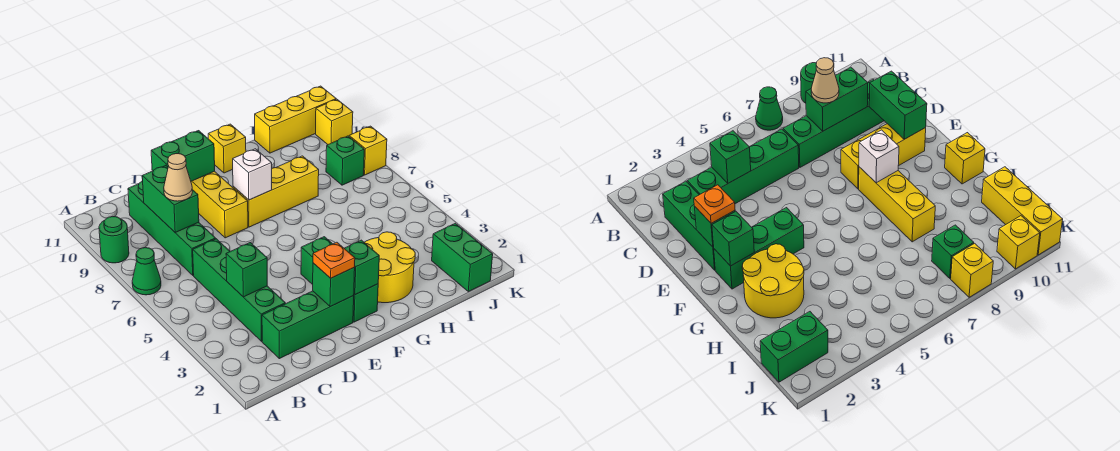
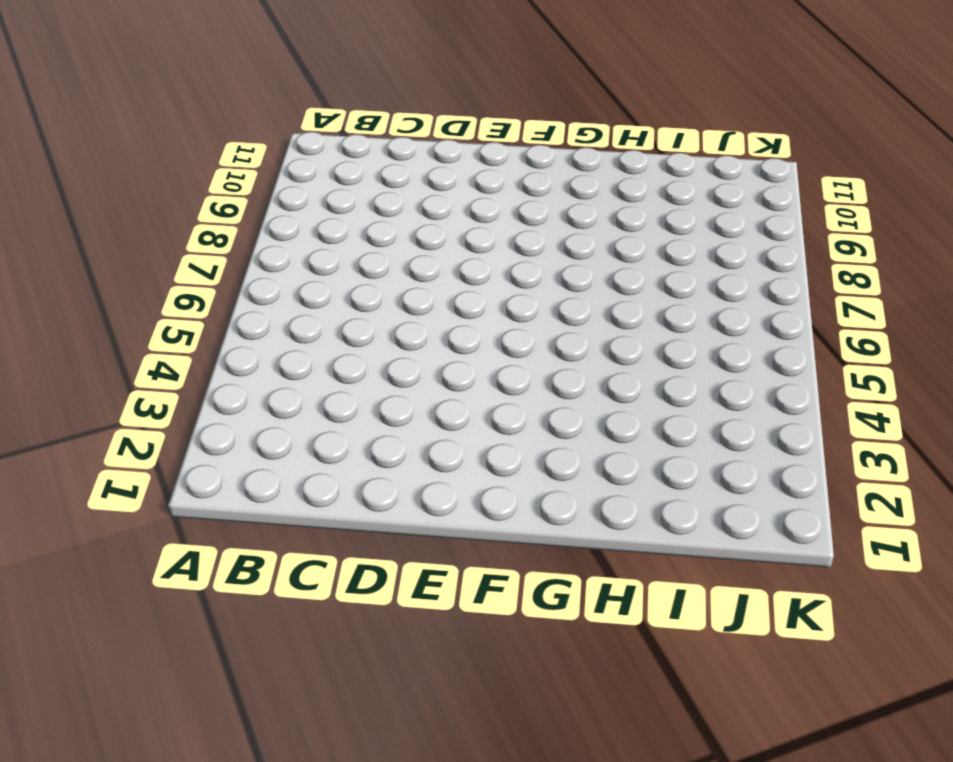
none -> green 1x1 cone [132,248,161,295]
none -> green 1x1 round brick [99,216,129,263]
none -> green 1x3 brick [262,291,354,359]

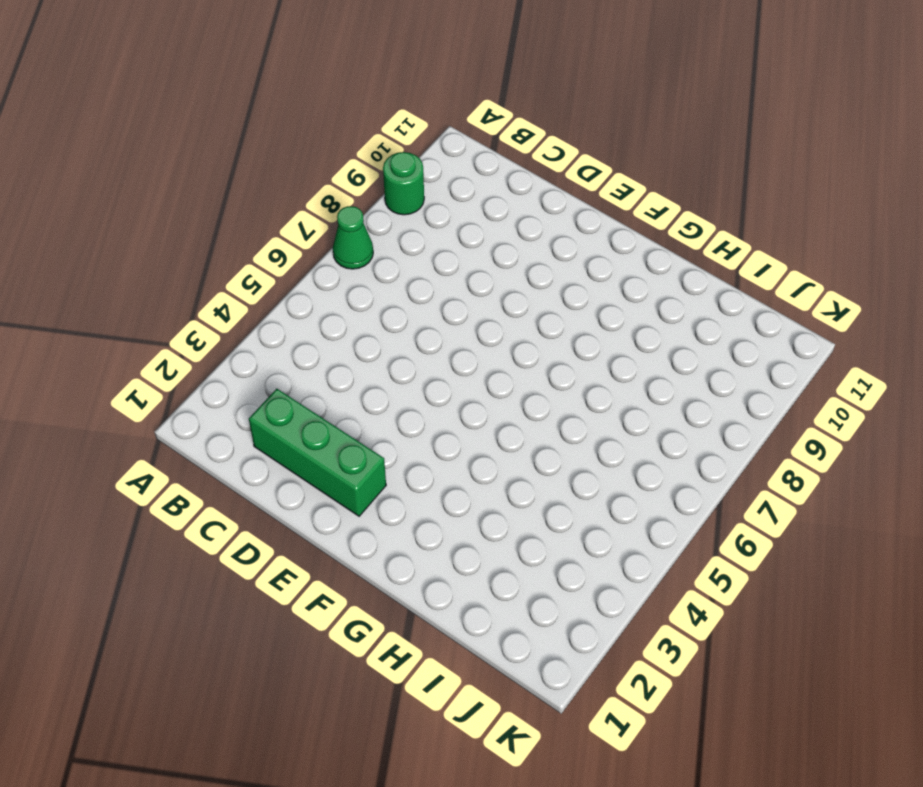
none -> green 1x4 brick [193,239,285,341]
none -> green 1x4 brick [128,181,216,275]
none -> yellow 1x3 brick [191,171,248,238]

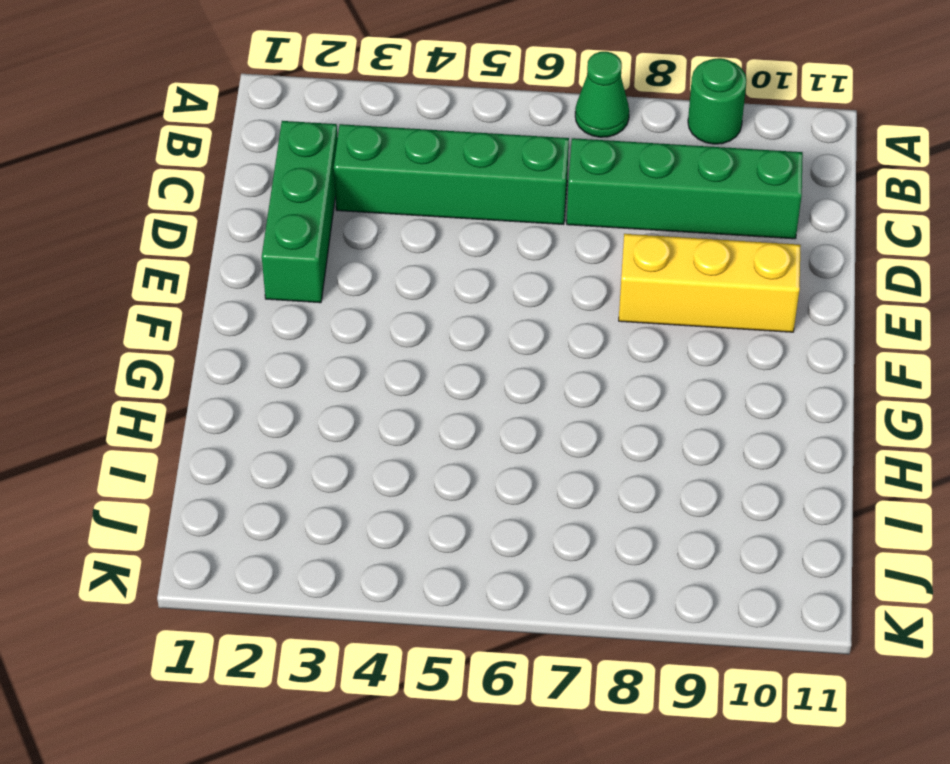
none -> green 1x3 brick [301,237,378,322]
none -> yellow 1x3 brick [233,156,319,227]
none -> yellow 2x2 round brick [364,232,415,303]

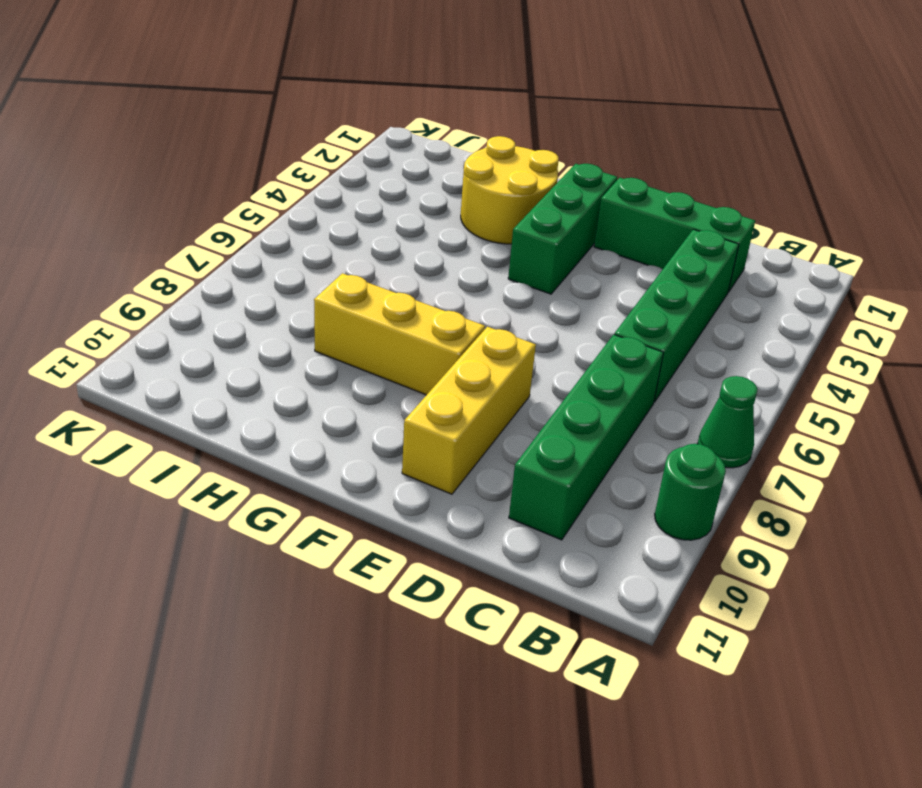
none -> yellow 1x1 brick [208,124,246,173]
none -> yellow 1x3 brick [255,86,336,153]
none -> green 1x2 brick [432,223,493,292]

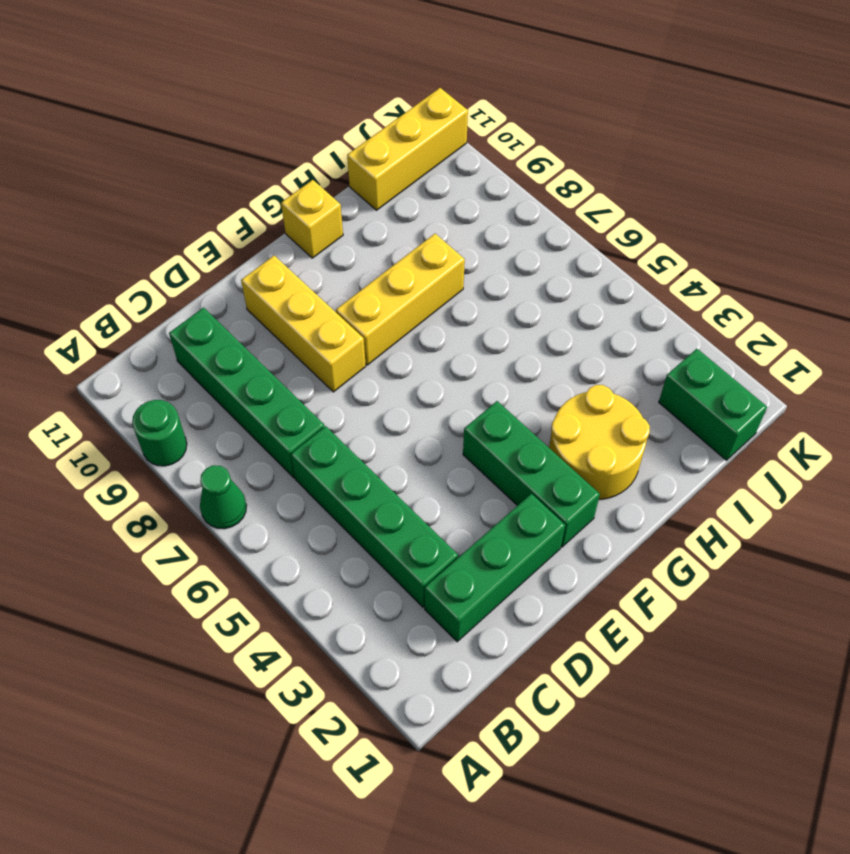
none -> green 1x1 brick [326,136,364,185]
none -> yellow 1x1 brick [349,126,387,175]
none -> yellow 1x1 brick [316,99,353,144]

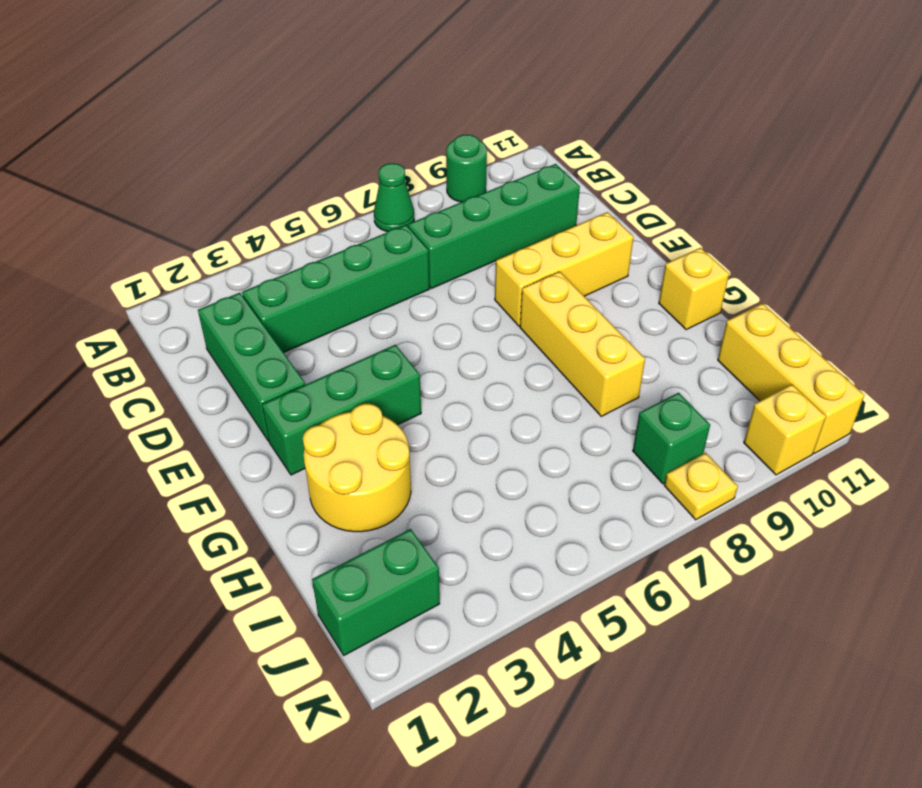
yellow 1x1 plate [664,453,738,520] -> yellow 1x1 brick [349,126,387,175]
none -> green 1x1 brick [226,243,267,297]
none -> green 1x2 brick [142,166,199,232]
none -> green 1x2 brick [151,131,215,181]

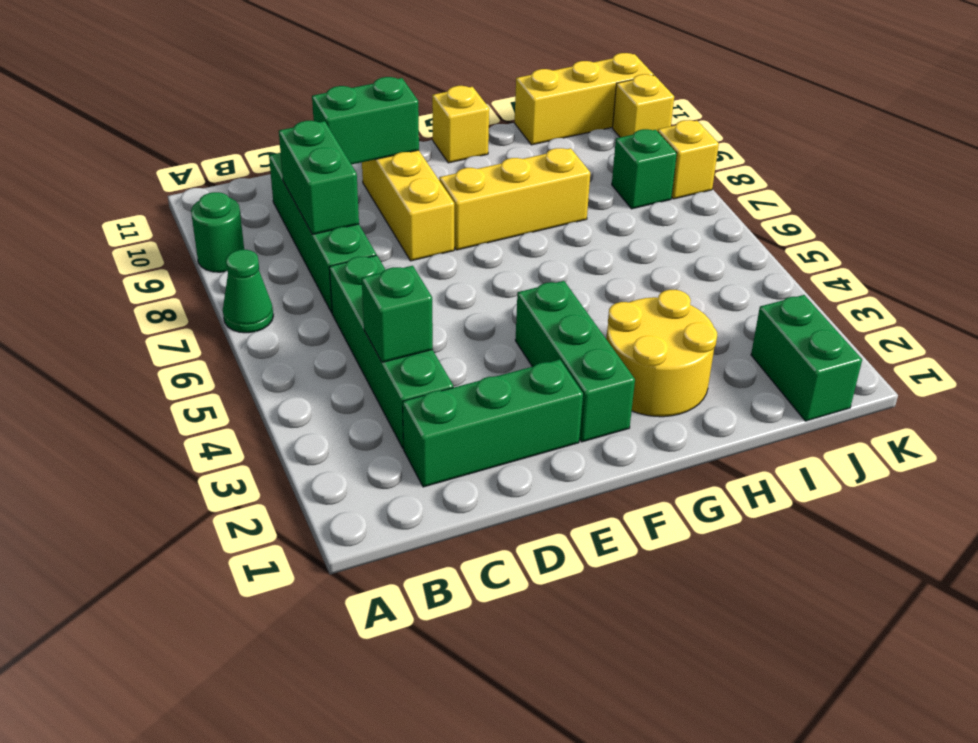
none -> green 1x1 brick [313,263,355,307]
none -> green 1x1 brick [344,240,379,295]
none -> white 1x1 brick [233,149,272,200]

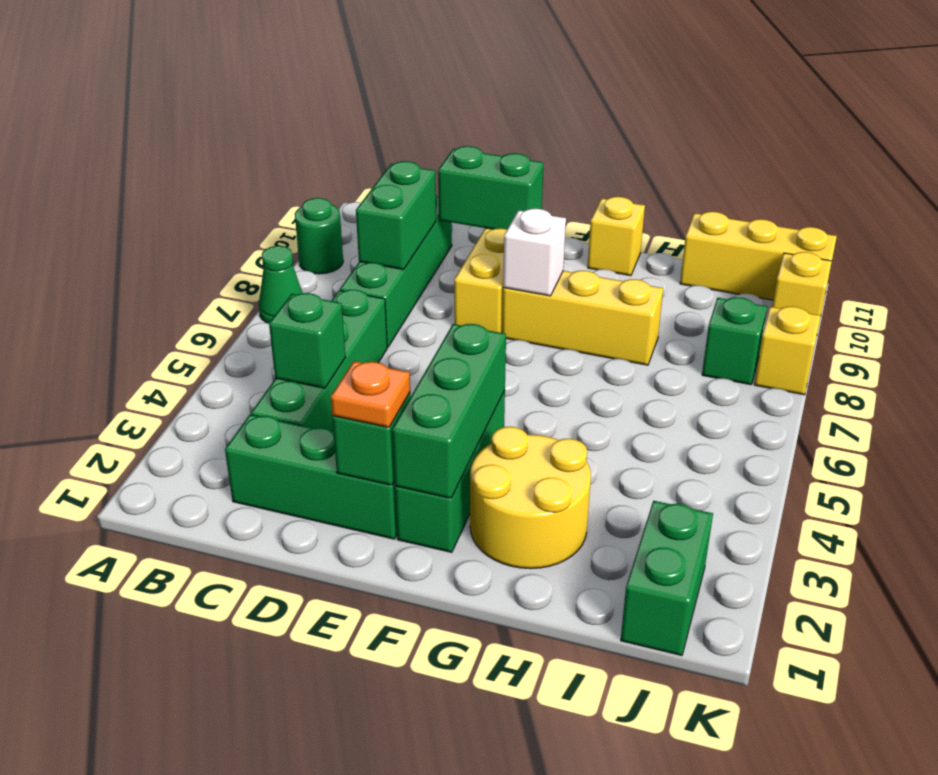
green 1x3 brick [392,324,506,498] -> green 1x1 brick [344,240,379,295]
none -> tan 1x1 cone [164,154,192,201]

